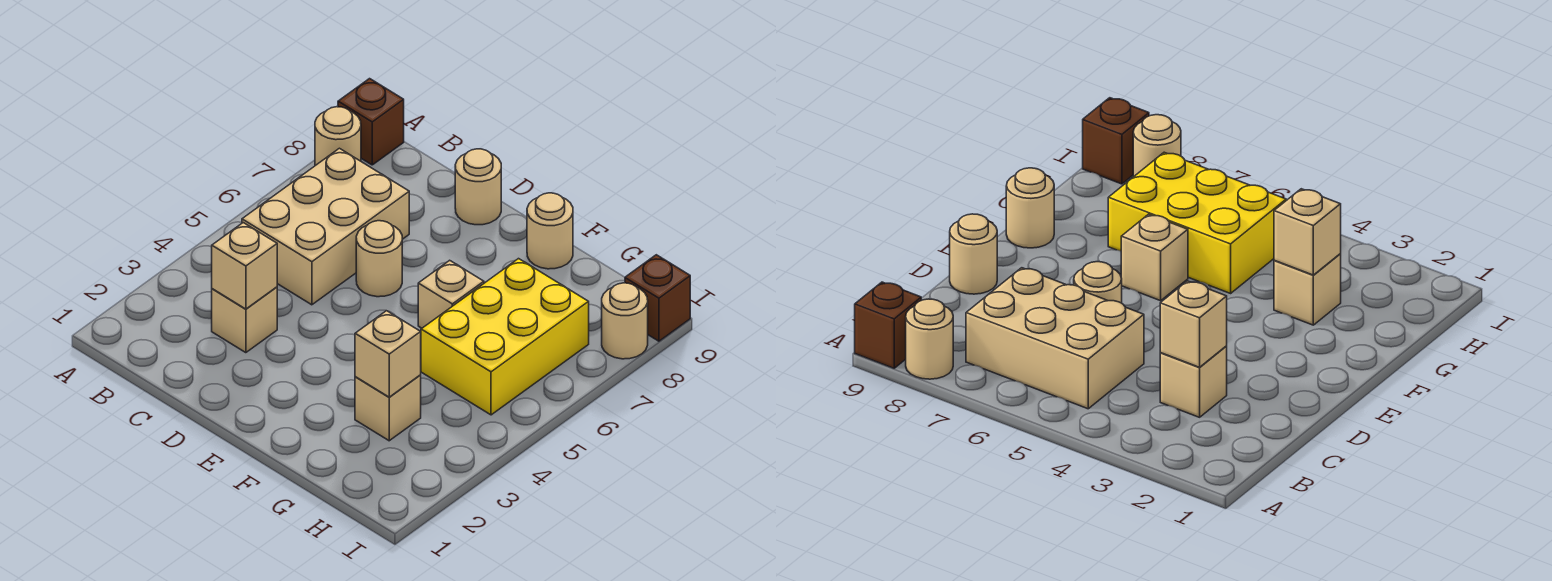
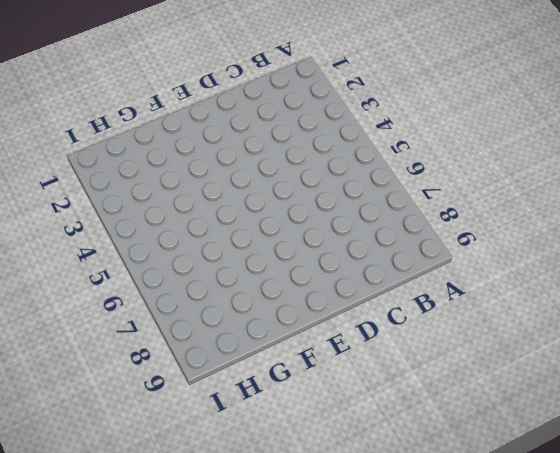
none -> tan 1x1 round brick [315,107,361,166]
none -> brown 1x1 brick [338,79,404,165]
none -> tan 2x3 brick [242,148,409,305]

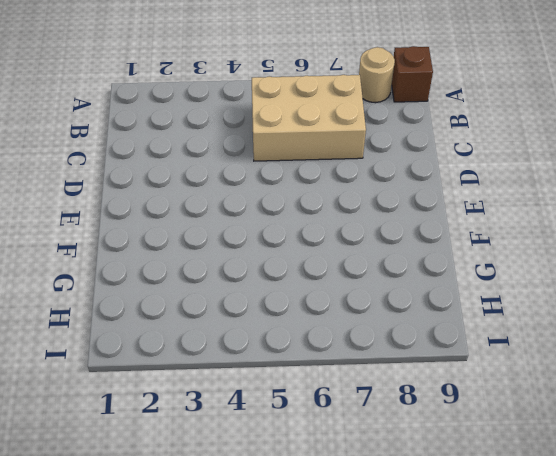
none -> tan 1x1 brick [212,287,277,353]
none -> tan 1x1 round brick [356,221,402,297]
none -> tan 1x1 round brick [455,149,501,225]

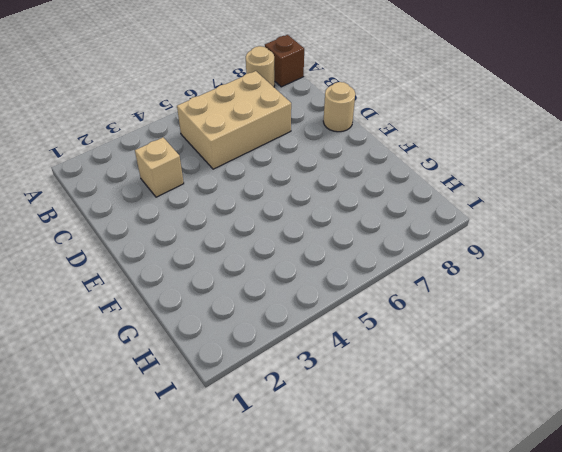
none -> tan 1x1 round brick [356,221,402,297]
none -> tan 1x1 brick [418,260,484,328]
none -> tan 1x1 round brick [527,193,573,269]

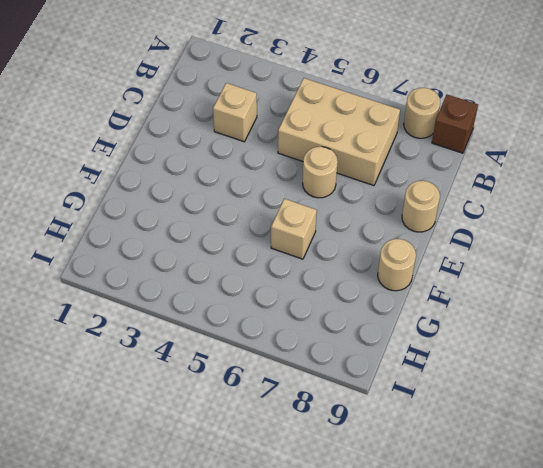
none -> tan 1x1 brick [355,375,421,441]
none -> yellow 2x3 brick [421,259,589,415]
none -> tan 1x1 round brick [602,283,648,359]

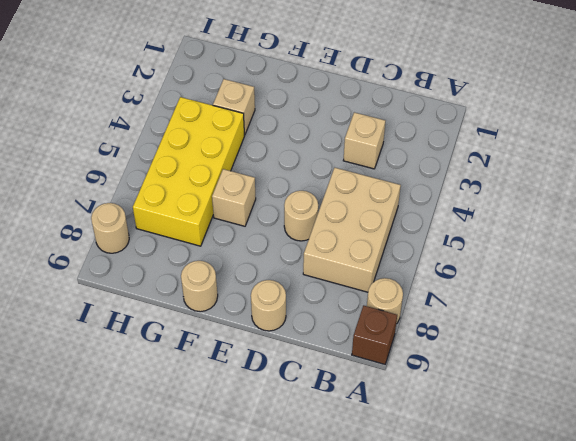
yellow 2x4 brick [133,97,244,246] -> yellow 2x3 brick [421,259,589,415]
none -> brown 1x1 brick [625,255,690,341]
none -> tan 1x1 brick [212,223,277,309]
none -> tan 1x1 brick [355,311,421,397]

